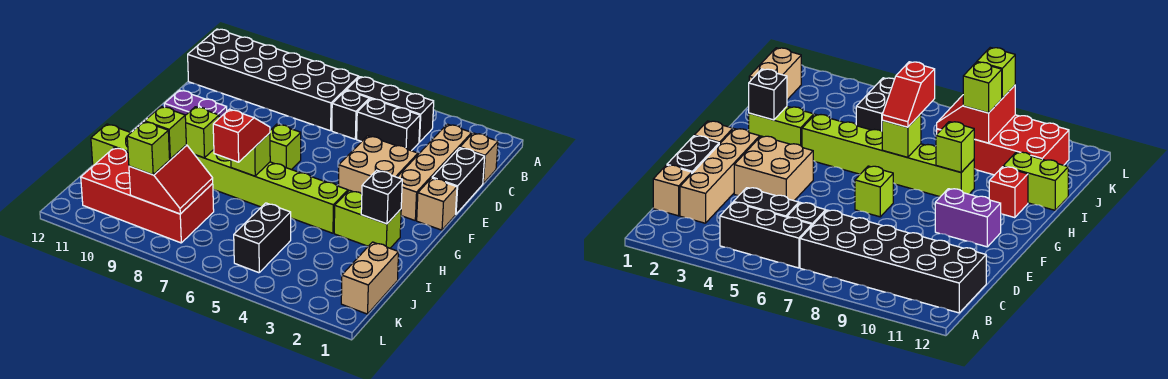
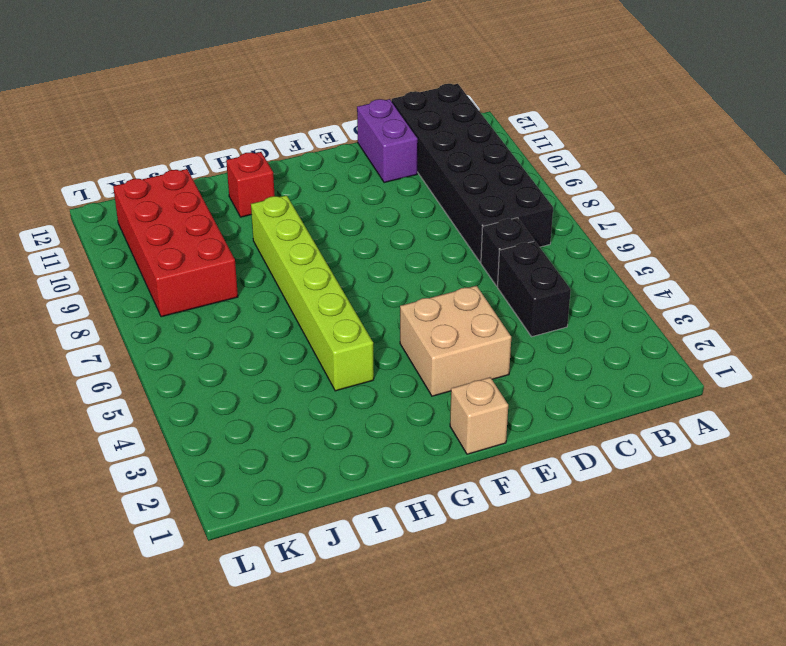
purple 1x2 brick [357,99,418,183] -> purple 1x2 brick moved to [164,90,227,118]
none -> black 1x3 brick [347,77,434,142]
none -> tan 1x1 brick [460,133,498,183]
none -> tan 1x4 brick [397,124,472,220]

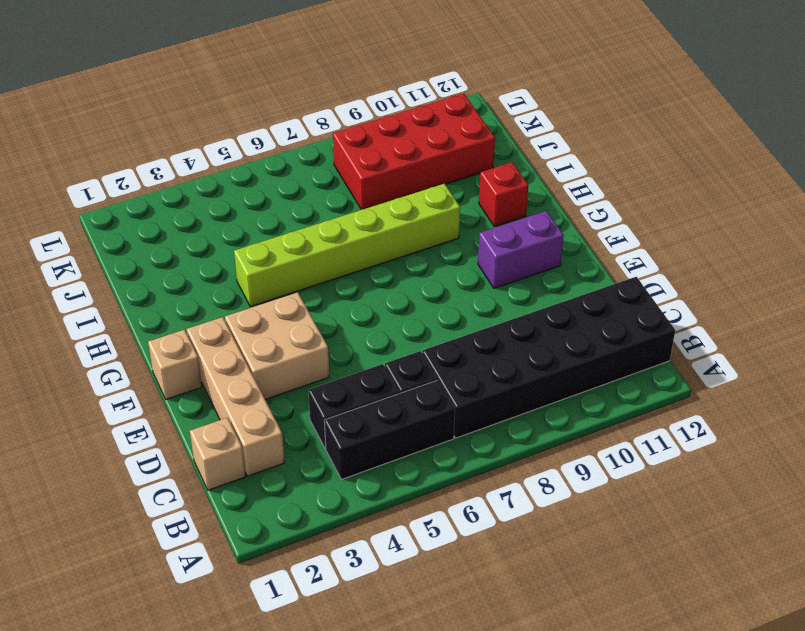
none -> black 1x2 brick [432,148,485,214]
none -> lime 1x1 brick [270,124,301,170]
none -> lime 1x2 brick [334,190,401,248]

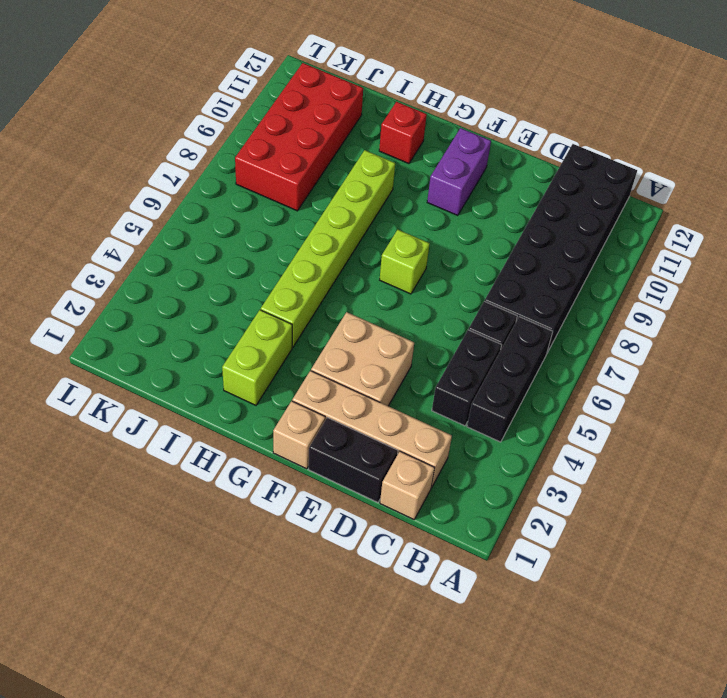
none -> lime 1x2 brick [91,124,131,166]
none -> tan 1x2 brick [341,242,399,314]
none -> black 1x2 brick [234,203,291,273]

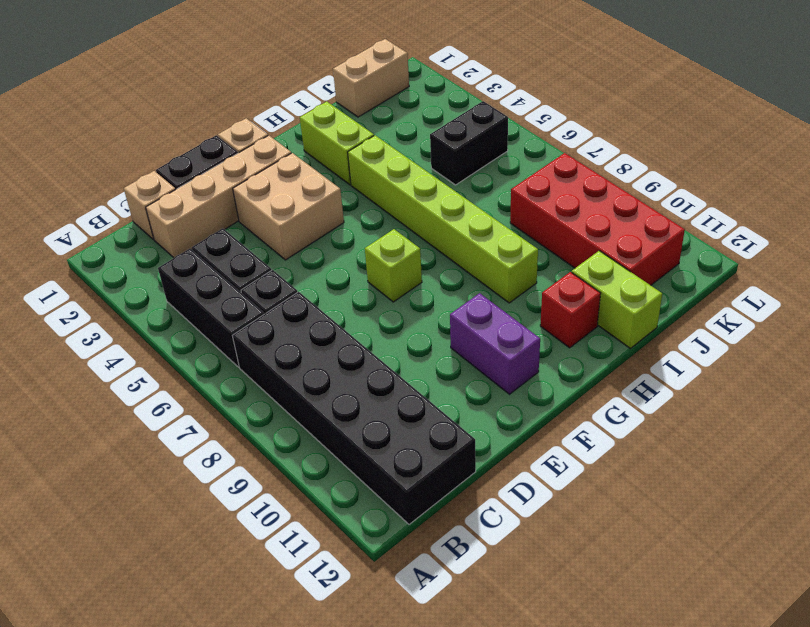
none -> black 1x1 brick [361,170,402,224]
none -> lime 1x1 brick [231,133,270,176]
none -> lime 1x1 brick [185,107,219,158]

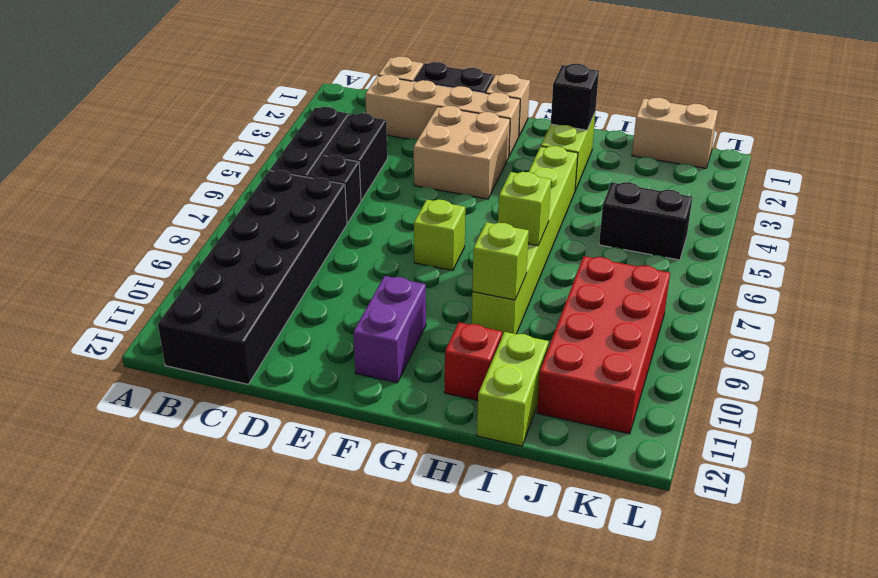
none -> red 2x2 slope [129,145,213,214]
none -> red 1x2 slope [213,109,270,162]
none -> lime 1x1 brick [145,107,186,159]

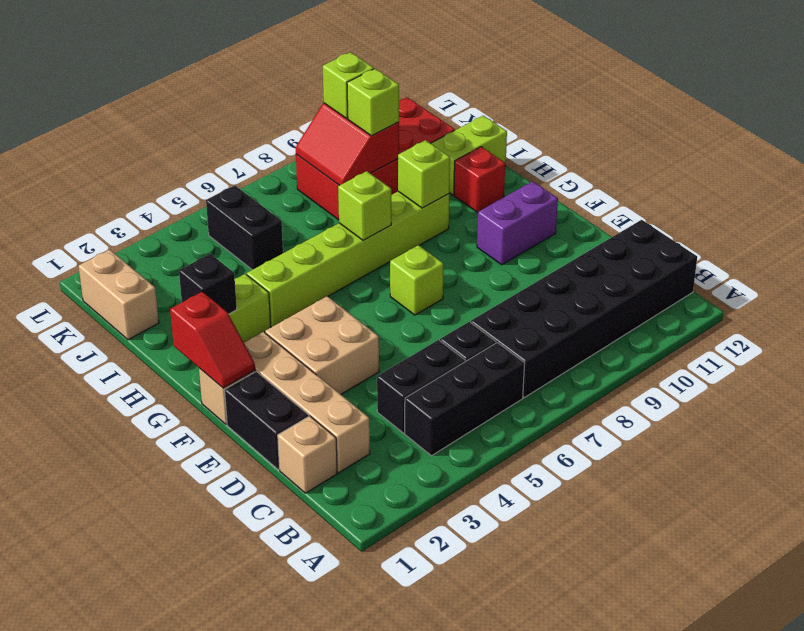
red 1x2 slope [170,292,255,388] -> red 1x2 slope moved to [213,109,270,162]

